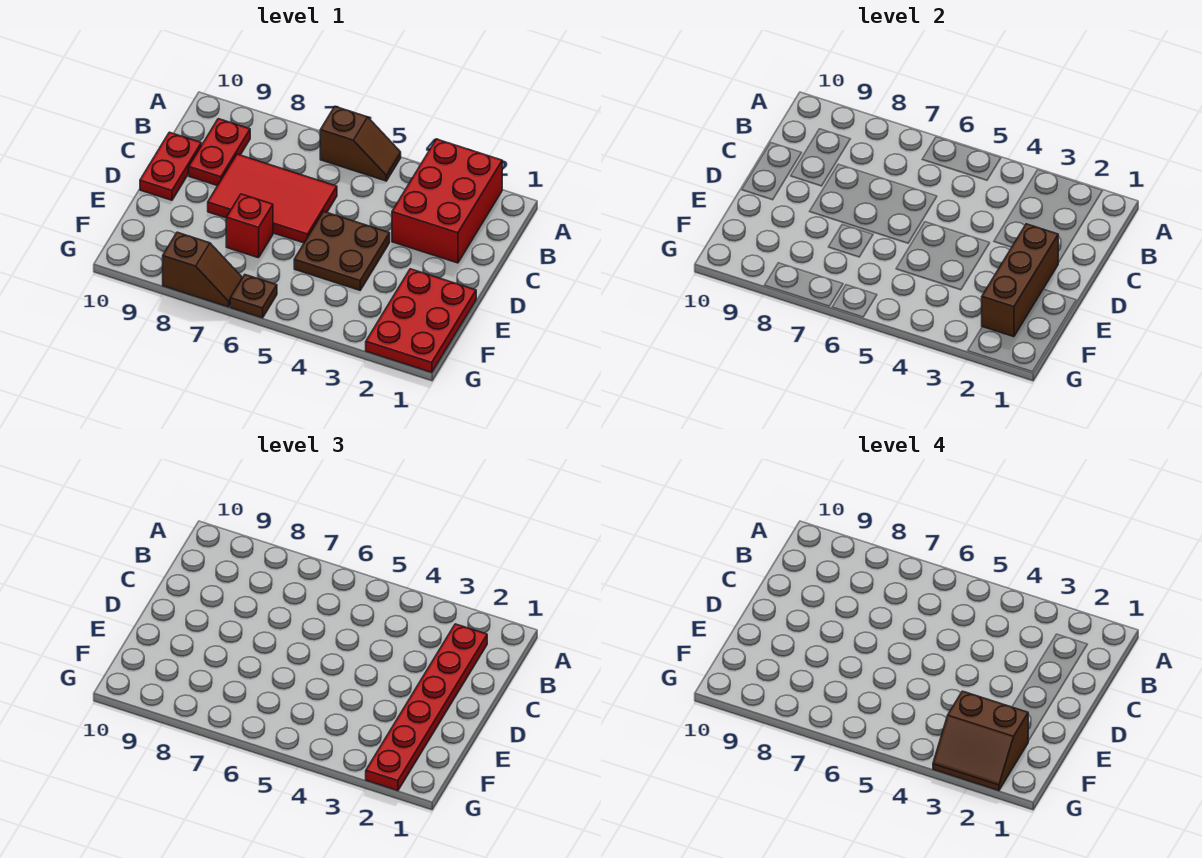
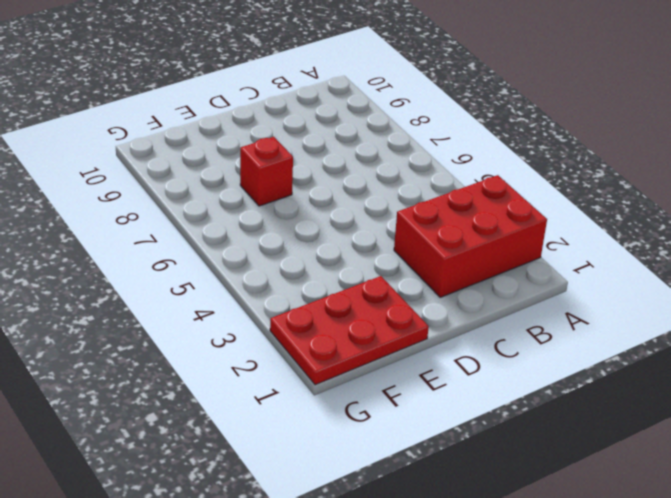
none -> brown 1x2 slope [320,107,401,181]
none -> red 1x2 plate [189,119,250,186]
none -> red 2x3 tile [208,154,337,243]

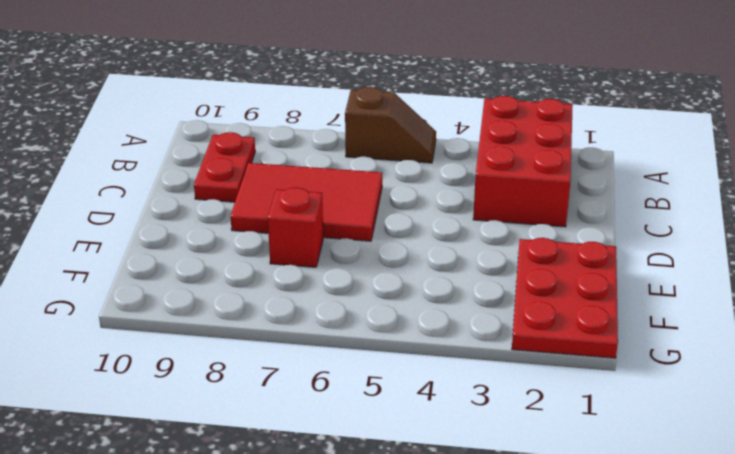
none -> red 1x2 plate [140,132,201,200]
none -> brown 2x2 plate [294,212,390,290]
none -> brown 1x1 plate [230,275,277,318]

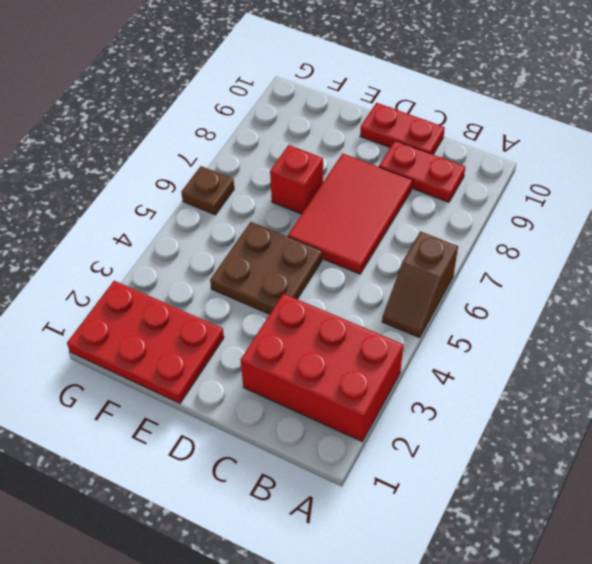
none -> brown 1x2 slope [163,232,242,307]
none -> brown 1x3 brick [982,224,1059,337]
none -> red 1x6 plate [366,624,487,791]

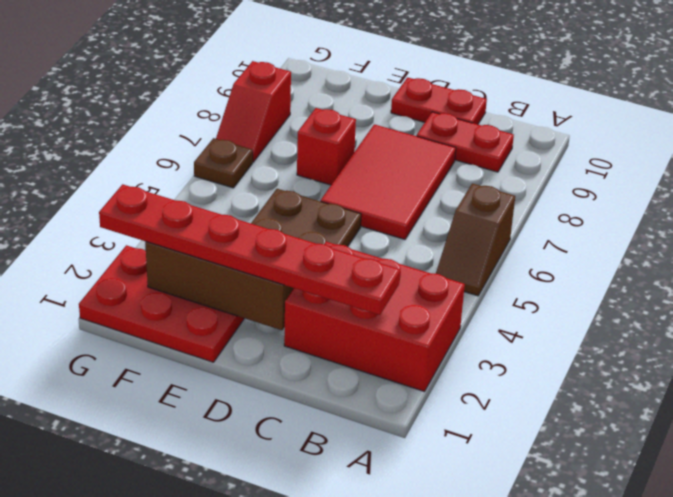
red 1x2 slope [216,61,291,162] -> brown 1x2 slope [163,232,242,307]
none -> brown 2x2 slope [933,691,1028,791]

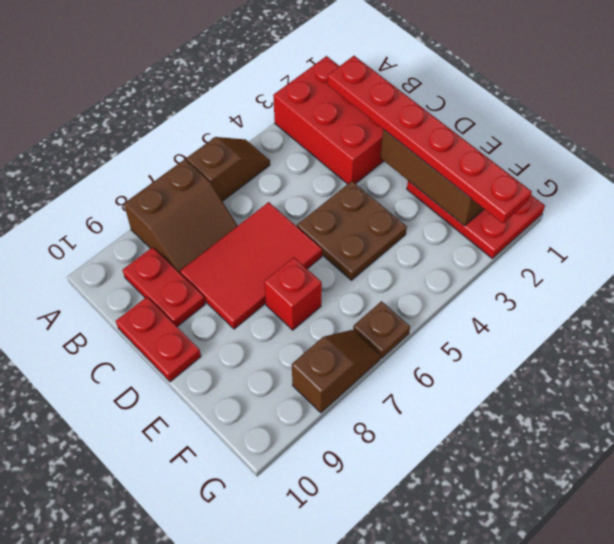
brown 2x2 slope [124,159,238,274] -> brown 2x2 slope moved to [933,691,1028,791]

